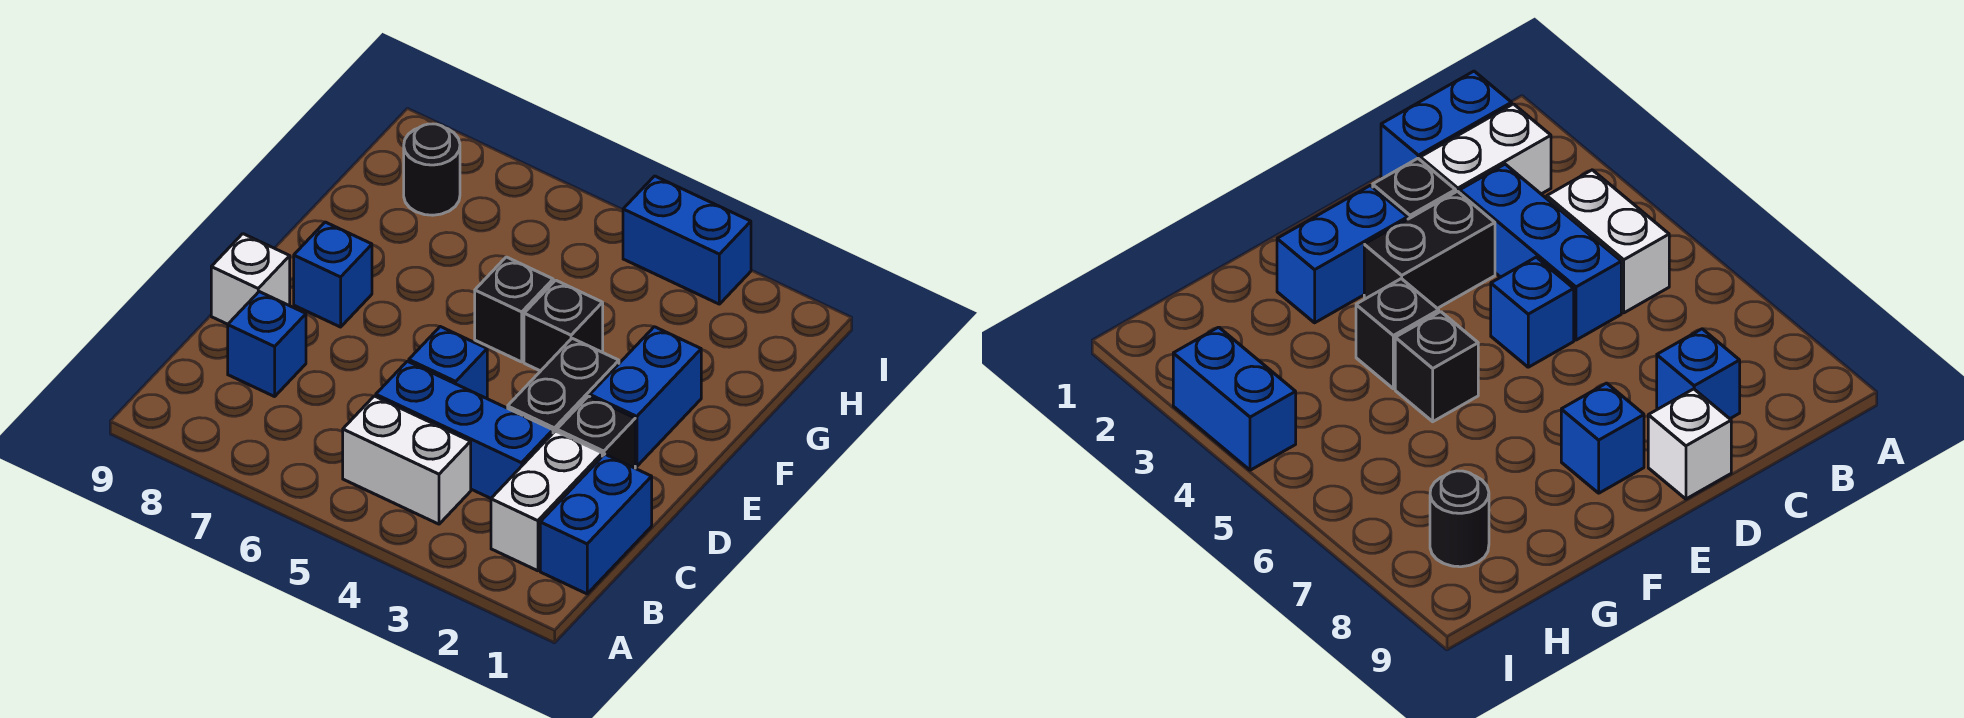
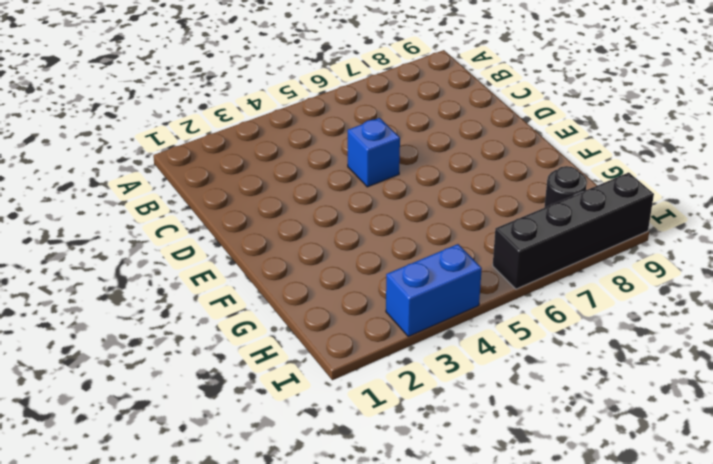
black 1x4 brick [493,172,654,289] -> none
none -> blue 1x2 brick [540,454,652,594]
none -> white 1x2 brick [491,431,602,571]
none -> white 1x2 brick [343,396,471,524]

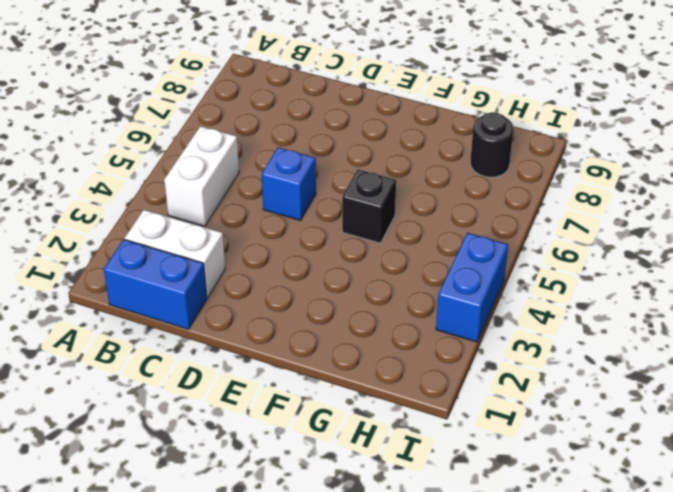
none -> blue 1x3 brick [376,361,553,498]
none -> blue 1x1 brick [228,292,306,397]
none -> black 1x1 brick [557,396,635,468]

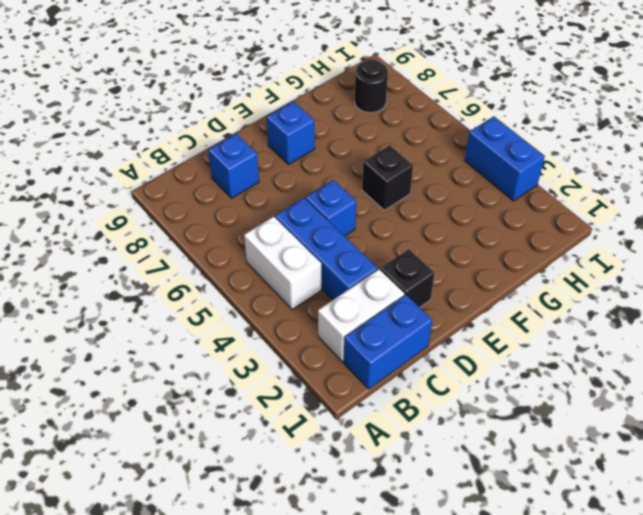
none -> black 1x2 brick [508,338,619,433]
none -> white 1x1 brick [211,234,290,324]
none -> blue 1x2 brick [590,327,701,466]

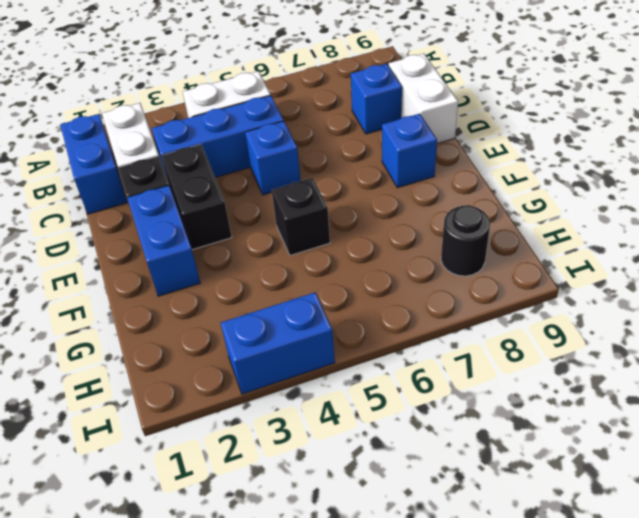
white 1x2 brick [389,54,458,144] -> white 1x1 brick [211,234,290,324]
none -> black 1x1 brick [524,280,603,371]

